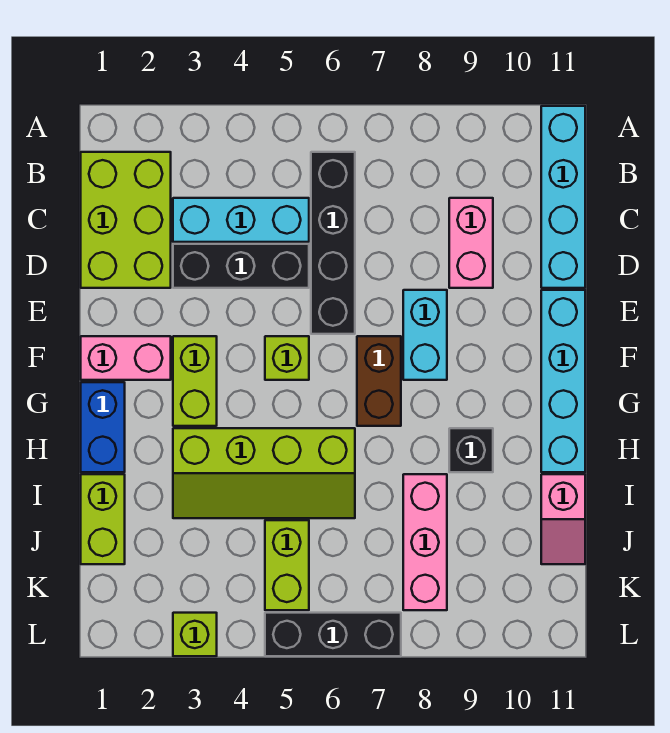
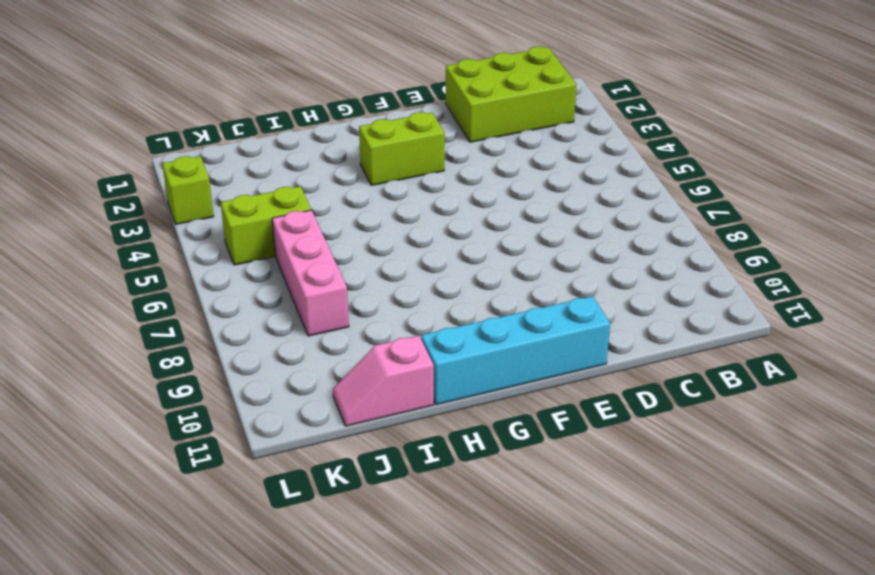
pink 1x3 brick [272,210,349,336] -> pink 1x3 brick turned to [403,474,447,610]
none -> cyan 1x4 brick [541,106,585,288]
none -> black 1x4 brick [311,152,355,334]
none -> cyan 1x3 brick [173,198,309,242]

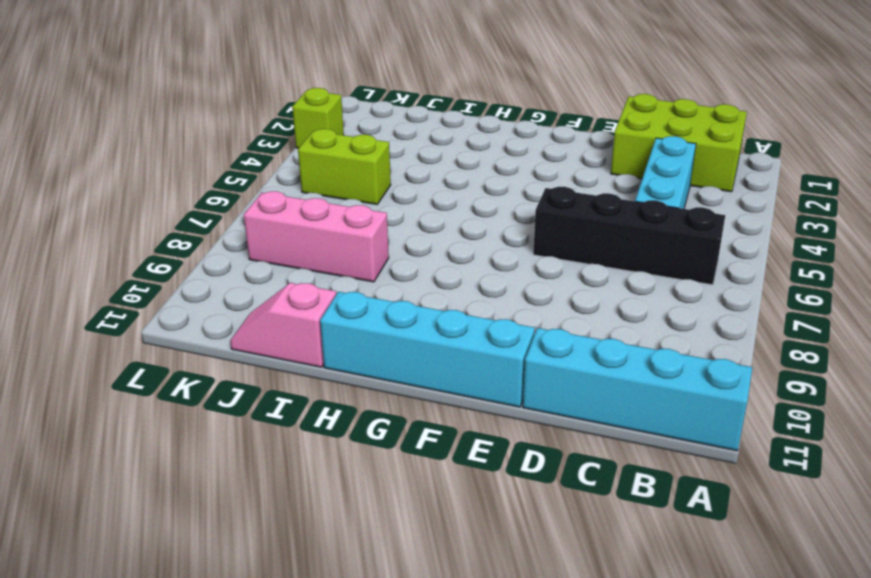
none -> pink 1x2 brick [449,198,493,288]
none -> black 1x3 brick [173,244,309,288]
none -> cyan 1x2 brick [403,290,447,380]

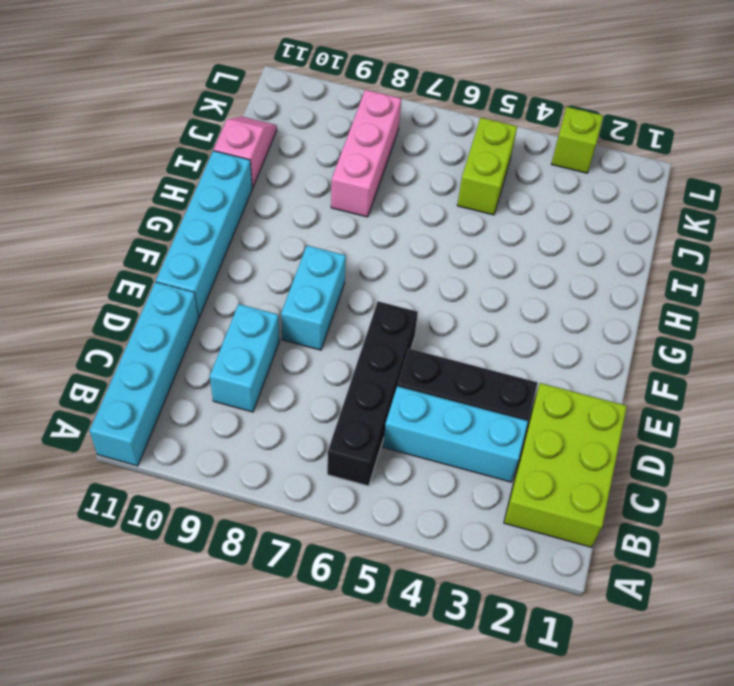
cyan 1x2 brick [210,304,280,412] -> pink 1x2 brick [449,198,493,288]
none -> pink 1x2 brick [81,336,171,380]
none -> lime 1x2 brick [173,336,217,426]
none -> lime 1x1 brick [265,336,309,380]

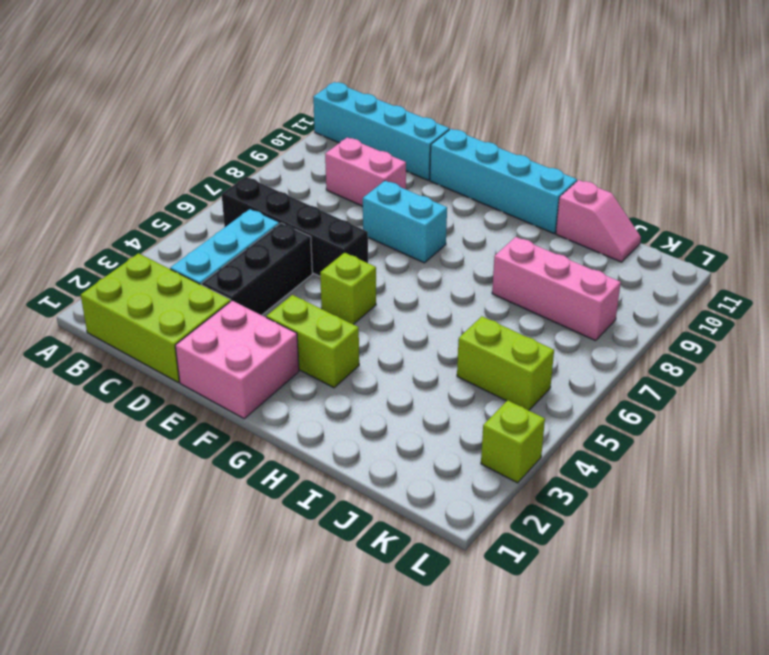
pink 2x2 brick [175,301,299,419] -> pink 1x2 brick [81,336,171,380]
none -> brown 1x2 brick [357,336,401,426]
none -> blue 1x2 brick [81,382,125,472]
none -> lime 2x4 slope [173,428,355,518]

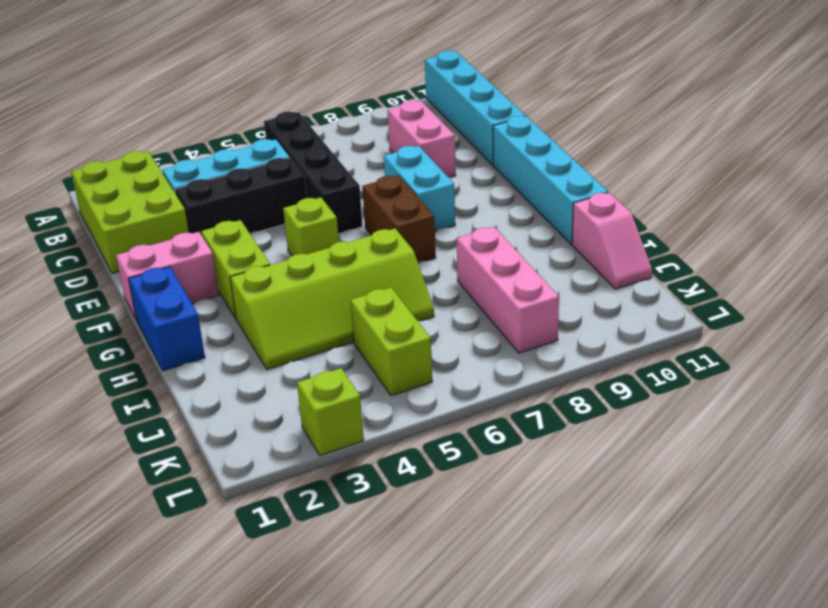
none -> black 1x1 brick [449,428,493,472]
none -> lime 1x2 brick [81,474,125,564]
none -> black 1x3 brick [265,613,401,656]

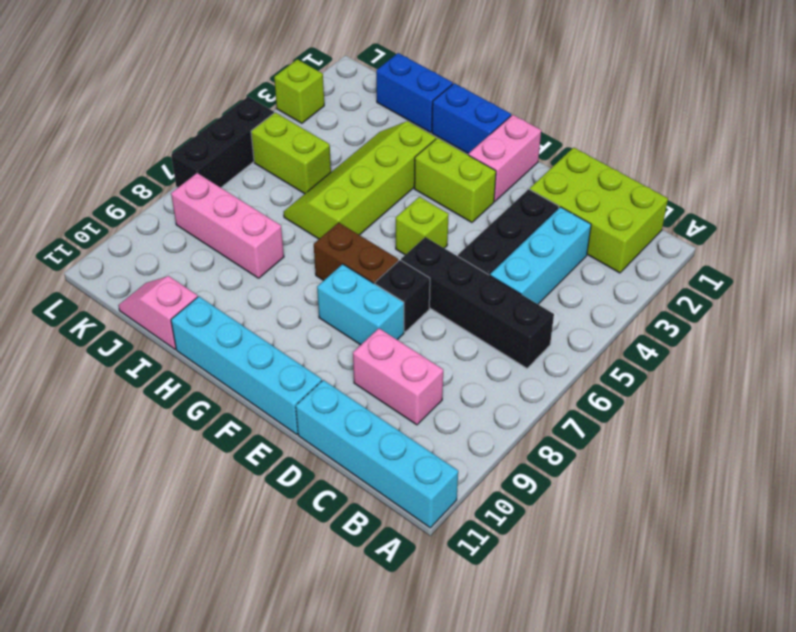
black 1x1 brick [375,260,430,332] -> black 1x1 brick moved to [449,428,493,472]
blue 1x2 brick [376,53,453,132] -> lime 1x2 brick [81,474,125,564]

